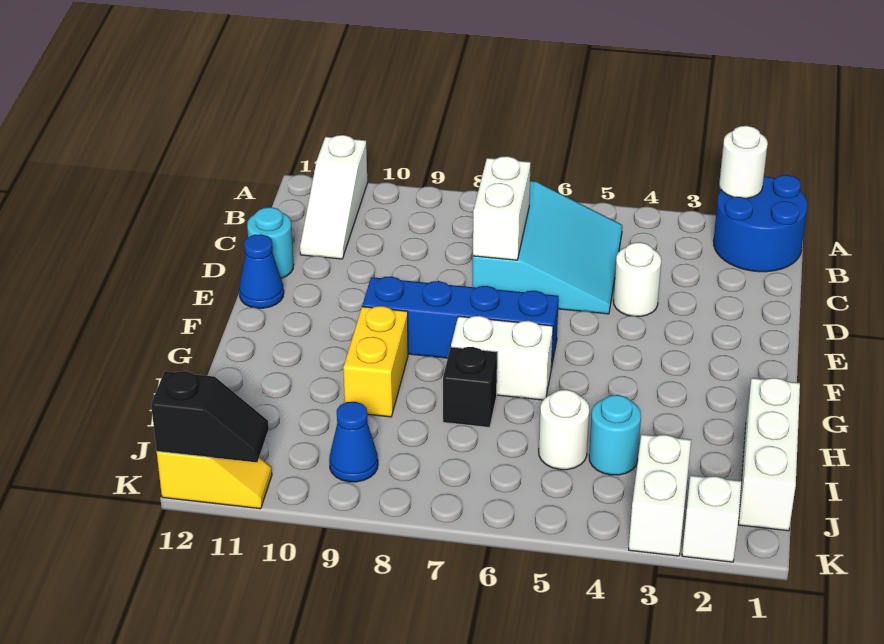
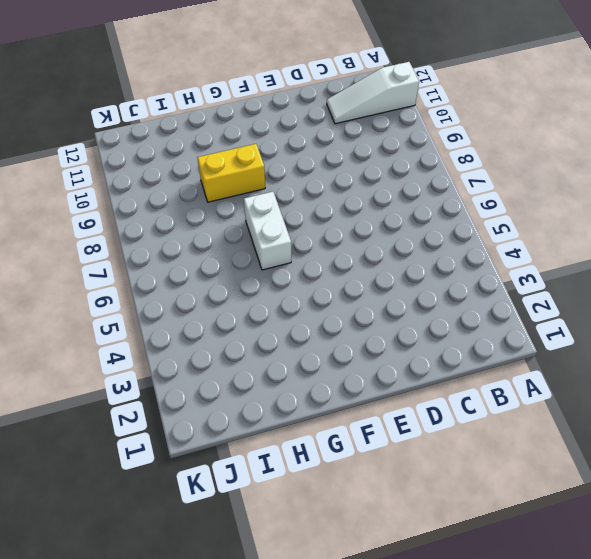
none -> blue 2x2 round brick [714,175,807,272]
none -> cyan 3x3 slope [473,181,622,314]
none -> white 1x1 round brick [613,242,661,316]

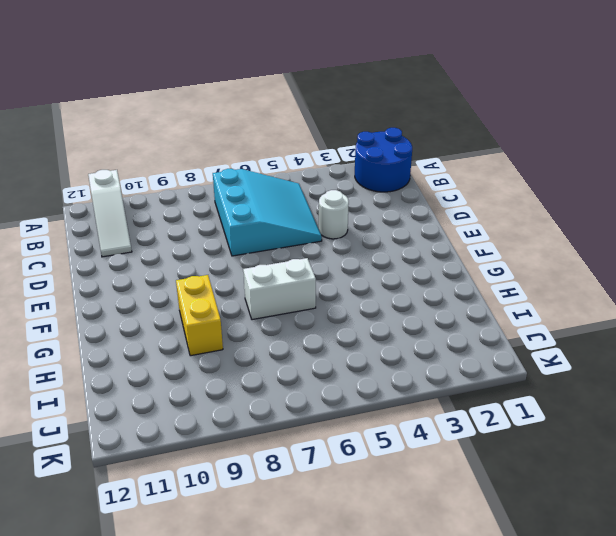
none -> cyan 1x1 round brick [247,207,294,278]
none -> blue 1x1 cone [239,234,284,308]
none -> blue 1x4 brick [362,276,559,368]

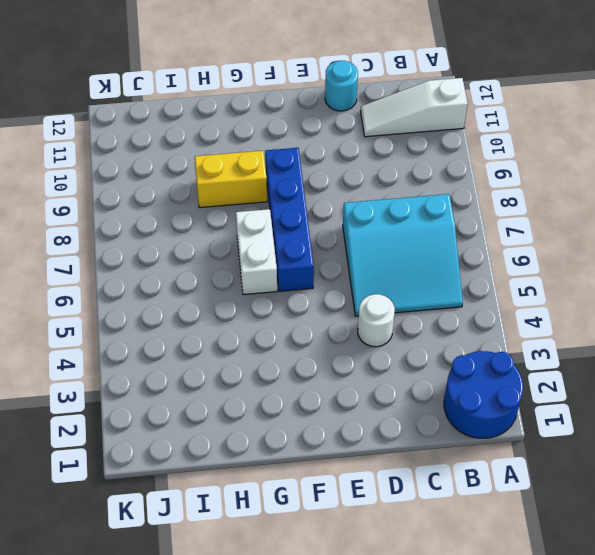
none -> blue 1x1 cone [239,234,284,308]
none -> white 1x3 brick [739,378,800,531]
none -> black 1x1 brick [443,347,498,427]

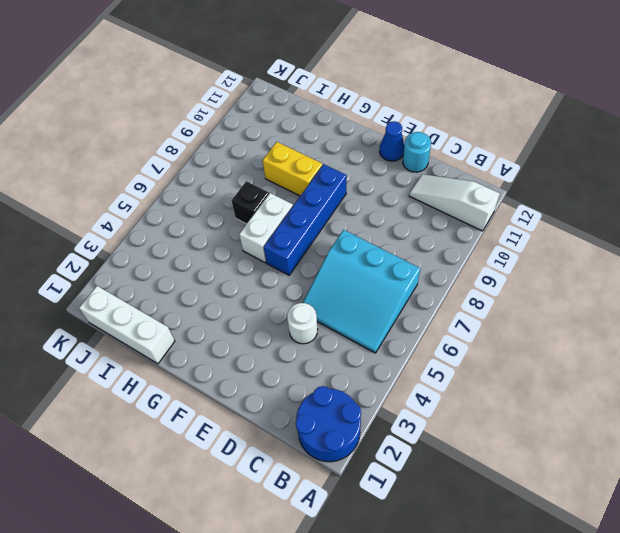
none -> cyan 1x1 round brick [589,395,641,475]
none -> white 1x1 round brick [539,390,589,470]
none -> white 1x2 brick [629,434,691,556]

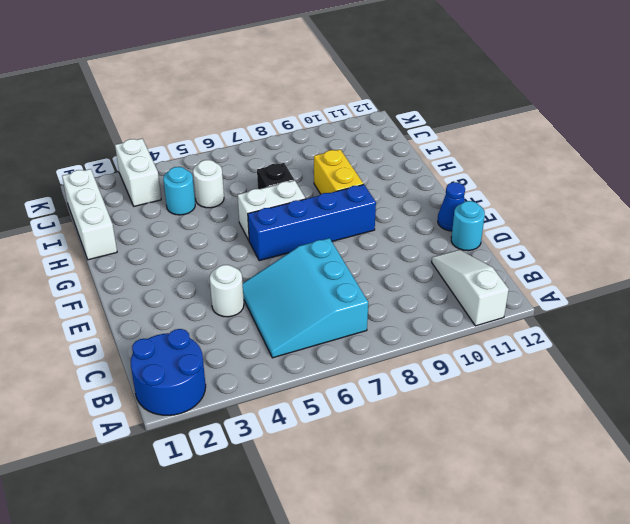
none -> blue 1x1 cone [329,402,378,482]
none -> white 1x1 brick [682,475,741,562]
none -> yellow 1x2 slope [157,452,272,509]

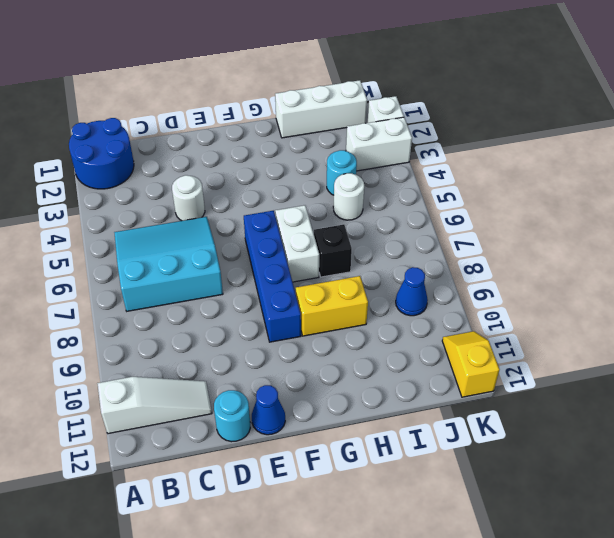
none -> white 1x1 round brick [719,126,768,198]
none -> white 1x2 brick [473,156,531,260]
none -> black 1x2 slope [151,371,269,462]

